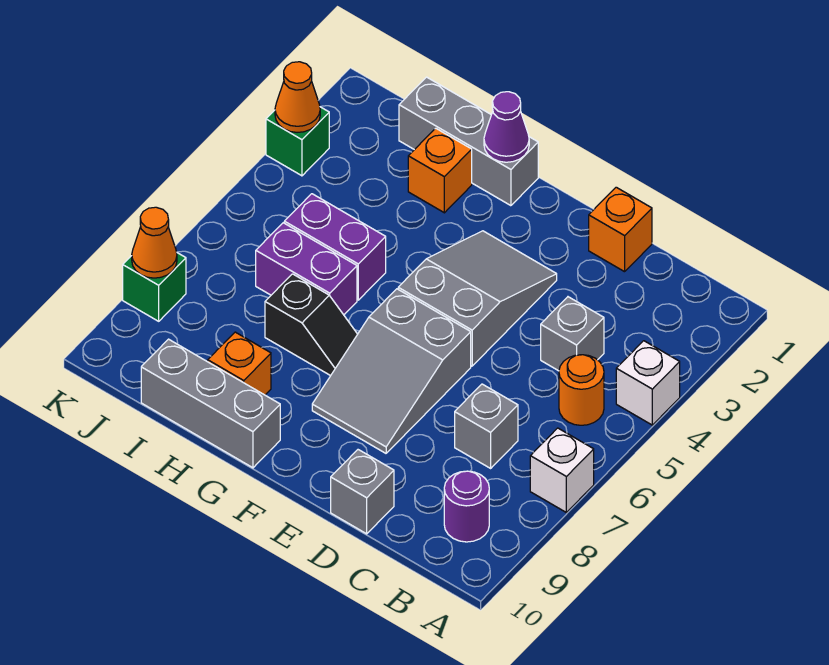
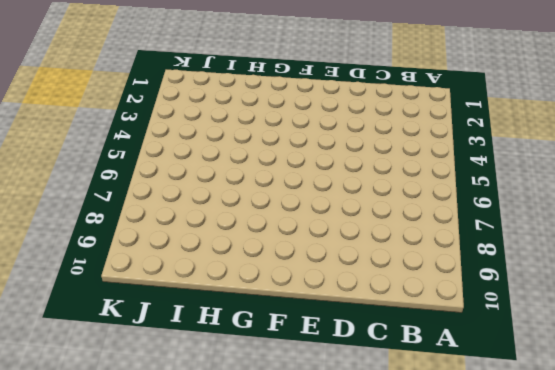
none -> white 1x1 brick [616,341,680,425]
none -> white 1x1 brick [530,428,594,512]
none -> orange 1x1 round brick [559,355,604,425]

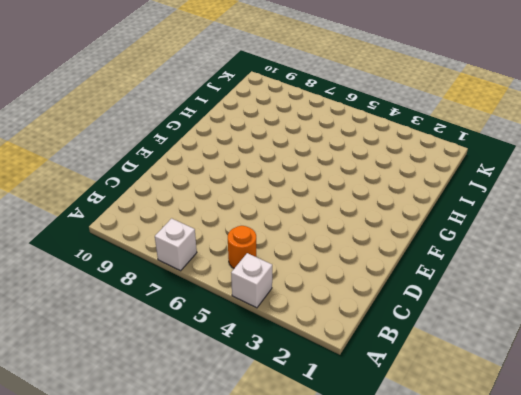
none -> purple 1x1 round brick [444,471,489,542]
none -> grey 1x1 brick [541,297,604,371]
none -> grey 1x1 brick [455,384,518,468]

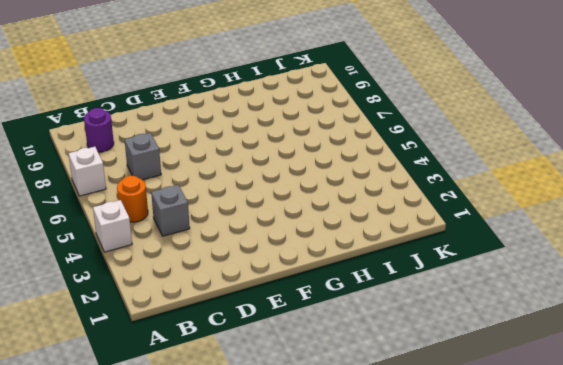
none -> orange 1x1 brick [589,187,652,272]
none -> grey 1x1 brick [331,450,394,534]
none -> grey 2x3 slope [398,231,557,366]

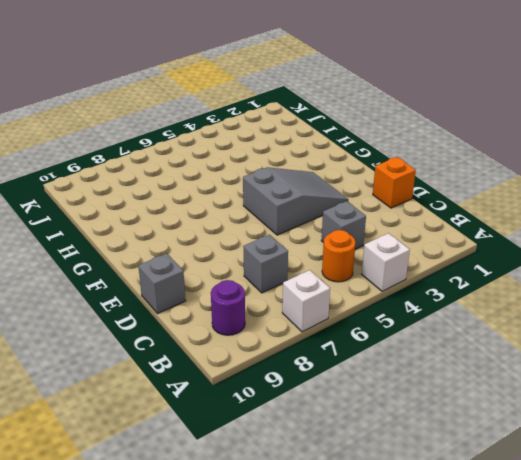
none -> grey 2x3 slope [312,289,471,453]
none -> grey 1x3 brick [399,77,538,206]
none -> black 1x2 slope [265,274,358,376]

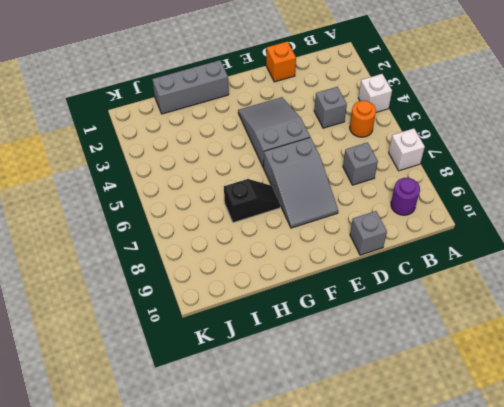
none -> grey 1x3 brick [141,339,280,468]
none -> orange 1x1 brick [408,128,472,213]
none -> purple 1x2 brick [284,194,386,300]

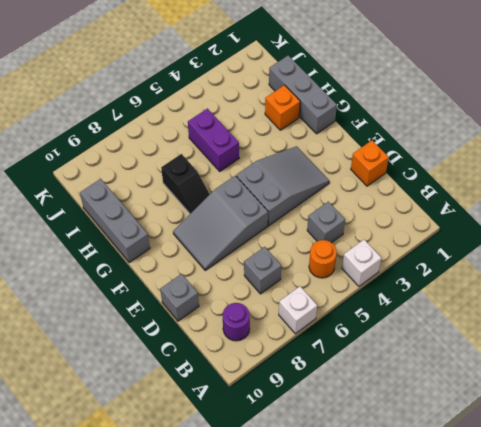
none -> purple 1x2 brick [256,223,357,315]
none -> orange 1x1 brick [208,332,271,395]
none -> green 1x1 brick [266,107,329,176]

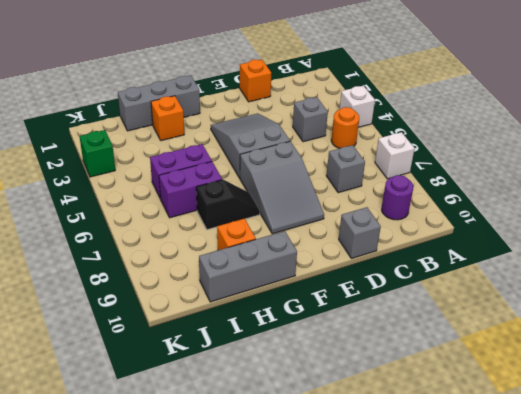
none -> green 1x1 brick [123,253,186,321]
none -> purple 1x1 cone [484,92,529,162]
none -> orange 1x1 cone [275,62,320,132]

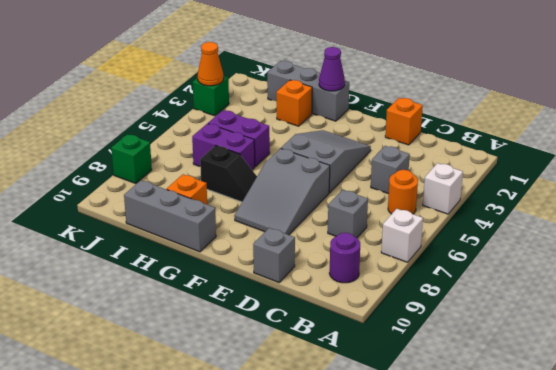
none -> orange 1x1 cone [132,207,177,278]

